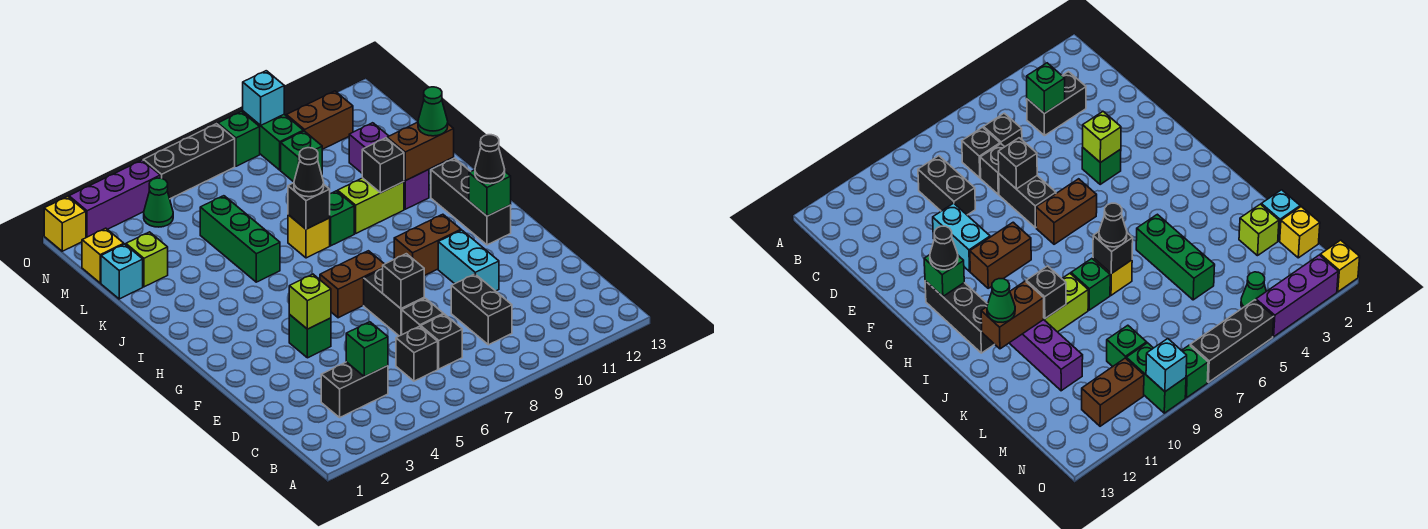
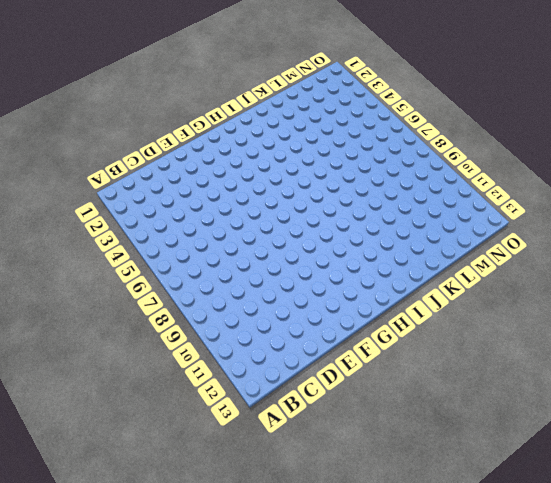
none -> black 1x2 brick [321,362,388,417]
none -> black 1x1 brick [396,326,438,381]
none -> black 1x1 brick [421,314,462,369]
none -> black 1x2 brick [451,274,512,345]

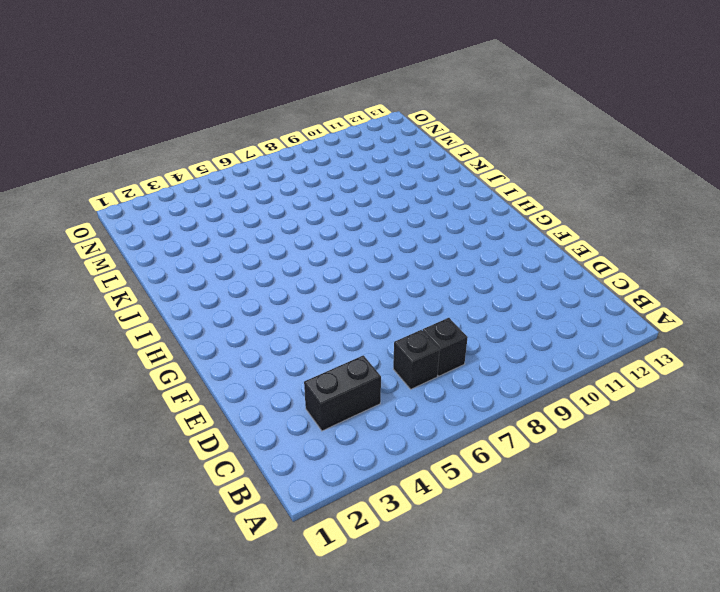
none -> black 1x2 brick [451,274,512,345]
none -> black 1x1 brick [402,298,443,335]
none -> black 1x2 brick [364,269,424,336]
none -> cyan 1x2 brick [438,230,499,291]

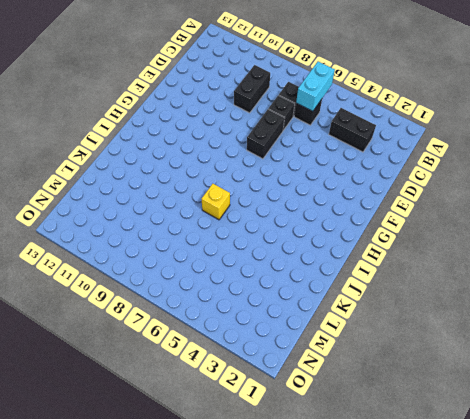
cyan 1x2 brick [296,62,335,111] -> cyan 1x2 brick moved to [438,230,499,291]
none -> green 1x1 brick [289,314,331,358]
none -> brown 1x2 brick [320,251,384,318]
none -> brown 1x2 brick [394,214,461,276]
none -> black 1x3 brick [431,158,511,245]

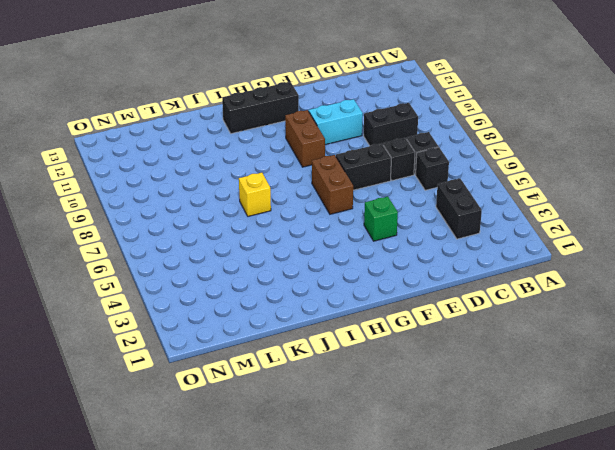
none -> green 1x3 brick [200,196,280,282]
none -> green 1x1 brick [330,191,354,246]
none -> lime 1x2 brick [338,178,404,233]
none -> purple 1x3 brick [349,123,429,209]

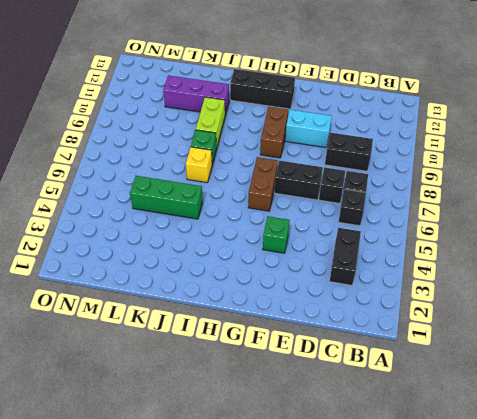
none -> cyan 1x1 brick [101,244,143,299]
none -> lime 1x1 brick [126,232,168,287]
none -> yellow 1x1 brick [82,228,124,283]
none -> green 1x1 brick [281,131,322,182]

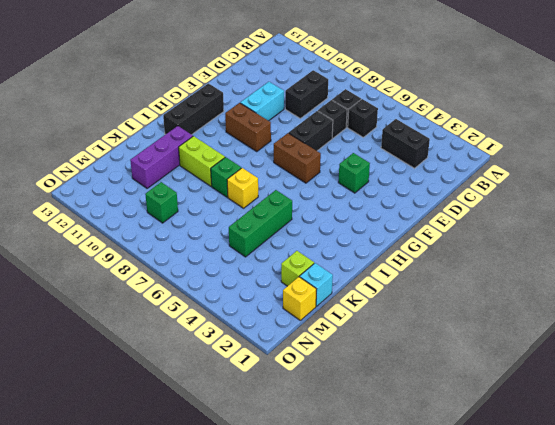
none -> green 1x1 cone [144,178,173,227]
none -> green 1x2 brick [243,111,303,170]
none -> brown 1x2 brick [287,91,353,149]
none -> yellow 1x1 brick [44,197,86,251]

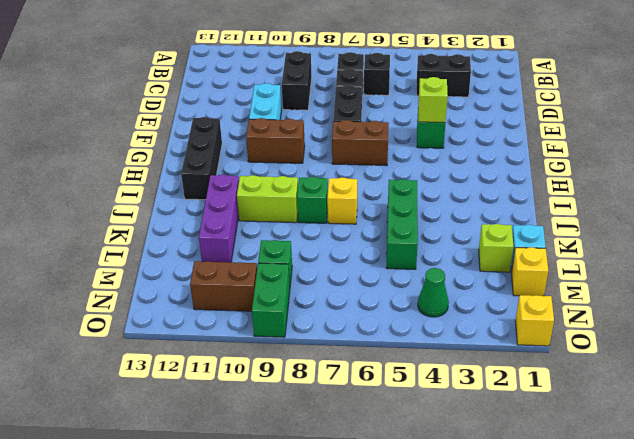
none -> purple 1x3 brick [69,160,160,238]
none -> black 1x3 brick [143,124,235,199]
none -> green 1x1 brick [218,112,260,166]
none -> green 1x1 brick [346,322,388,377]

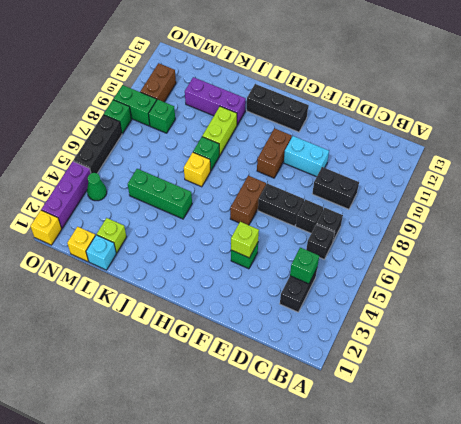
none -> black 1x1 brick [383,254,424,308]
none -> green 1x1 brick [469,170,511,216]
none -> black 1x1 brick [288,183,330,229]
none -> black 1x1 brick [362,138,404,193]

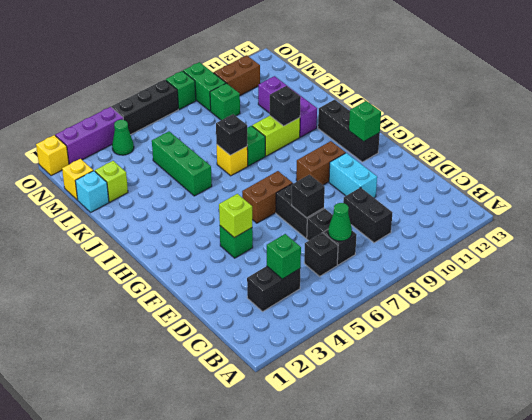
green 1x1 cone [328,203,352,241] -> green 1x1 cone moved to [418,87,448,136]
none -> brown 1x2 brick [387,122,454,181]
none -> cyan 1x1 brick [243,71,284,125]
none -> black 1x1 cone [475,135,505,184]
none -> black 1x1 cone [294,148,324,197]

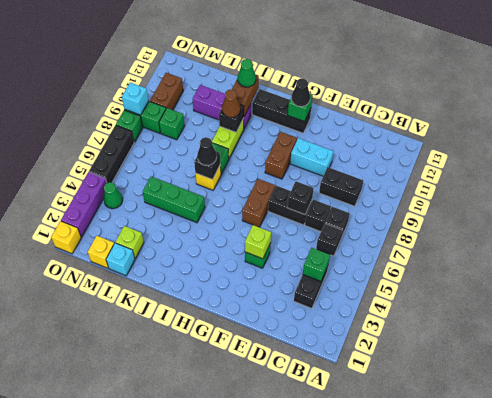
brown 1x1 cone [222,89,241,118] -> none

